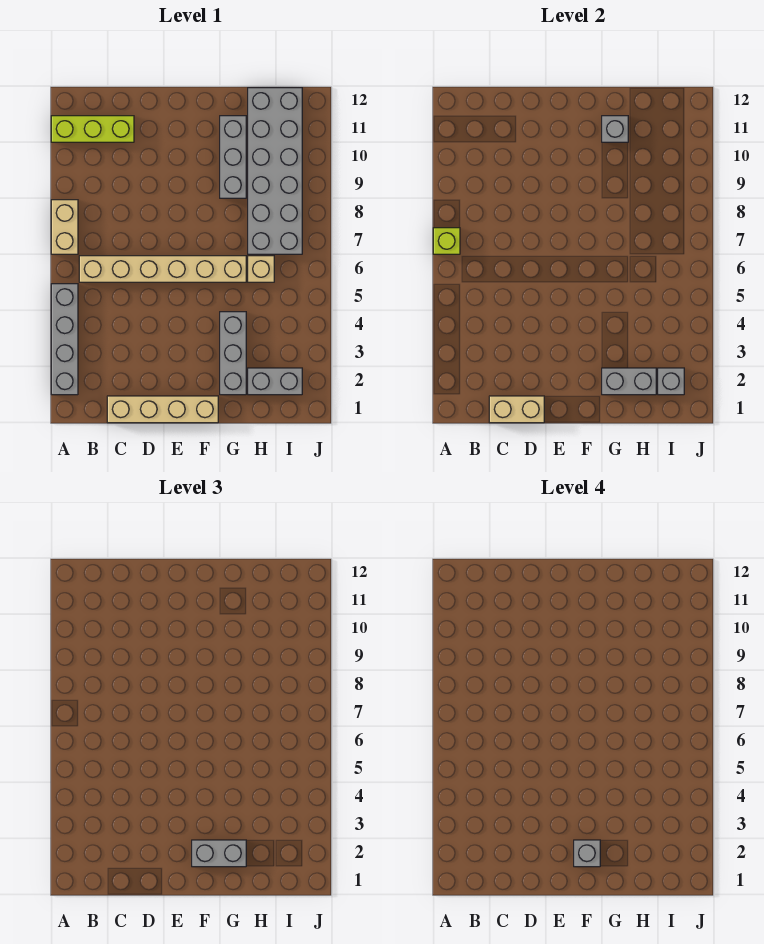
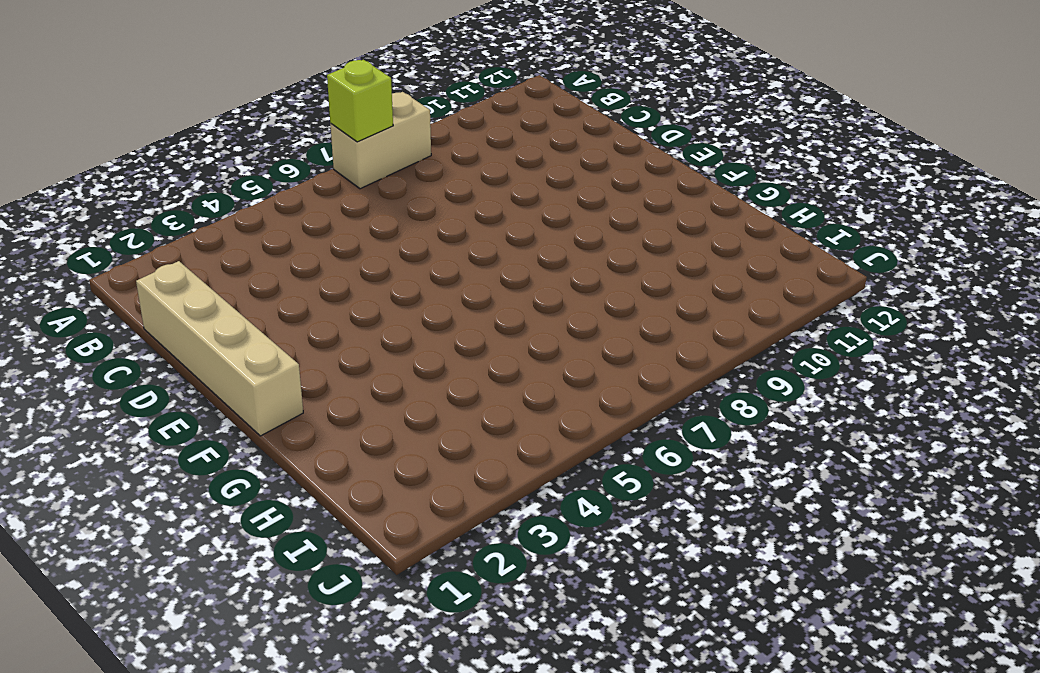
none -> grey 1x4 brick [51,284,78,395]
none -> lime 1x3 brick [51,116,134,142]
none -> tan 1x6 brick [79,256,246,282]

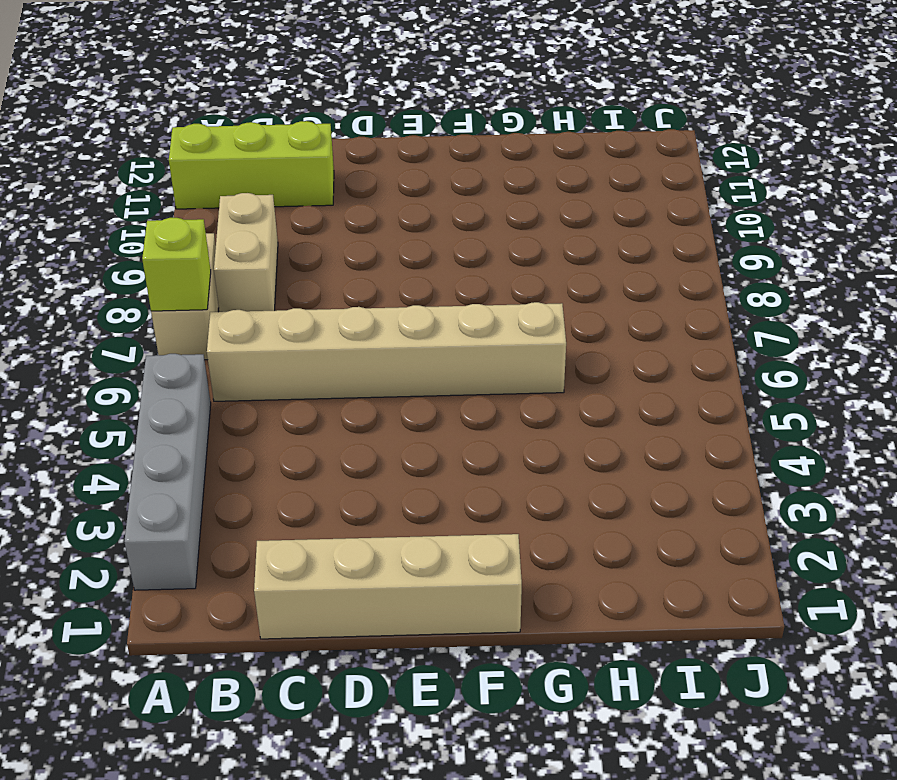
tan 1x2 brick [214,193,278,312] -> tan 1x2 brick turned to [489,396,544,423]
none -> grey 1x3 brick [220,312,246,395]
none -> grey 1x3 brick [220,116,246,198]
none -> grey 1x2 brick [248,368,302,395]

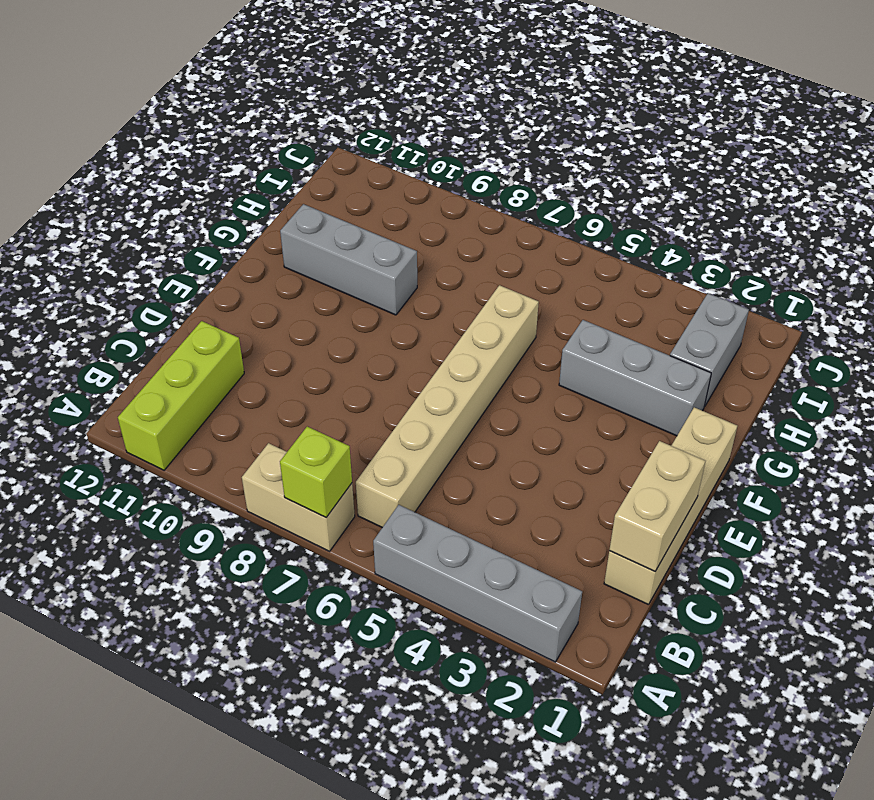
none -> tan 1x1 brick [248,256,274,282]
none -> grey 2x6 brick [248,88,302,254]
none -> grey 1x2 brick [602,368,656,395]

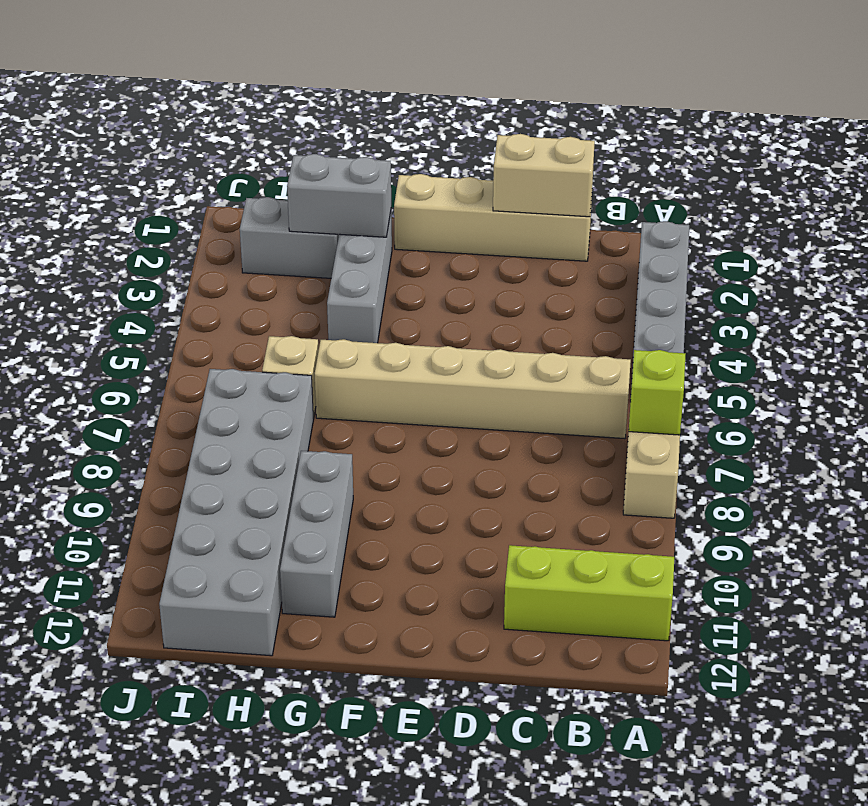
none -> grey 1x1 brick [602,116,628,142]
none -> grey 1x1 brick [658,368,684,395]
none -> grey 1x2 brick [192,840,246,867]

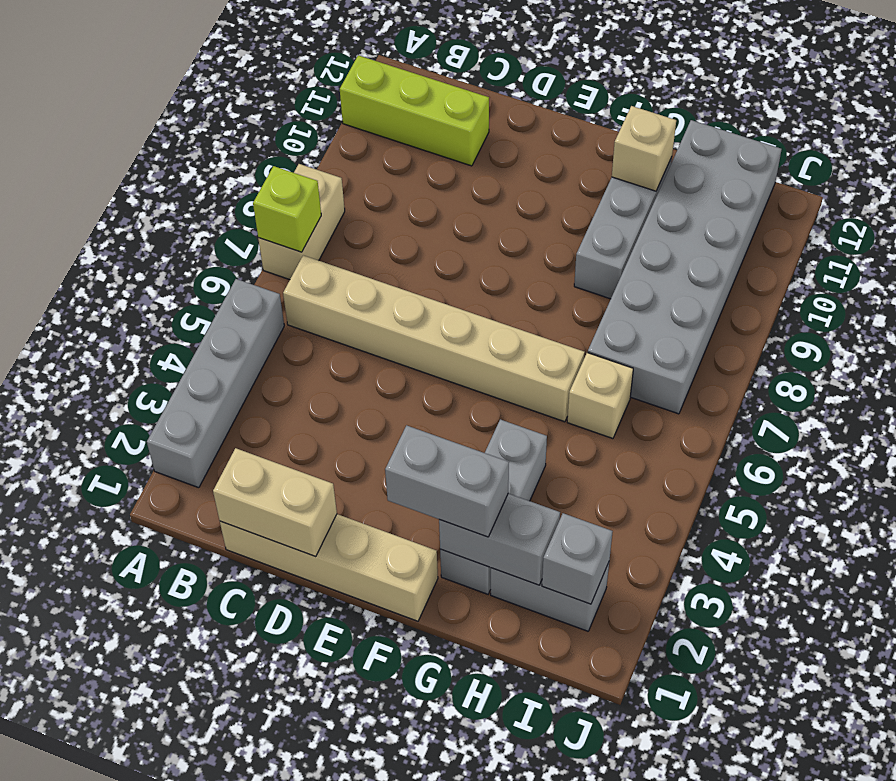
tan 1x1 brick [612,106,676,191] -> grey 1x1 brick [602,116,628,142]
none -> grey 1x1 brick [574,840,600,867]

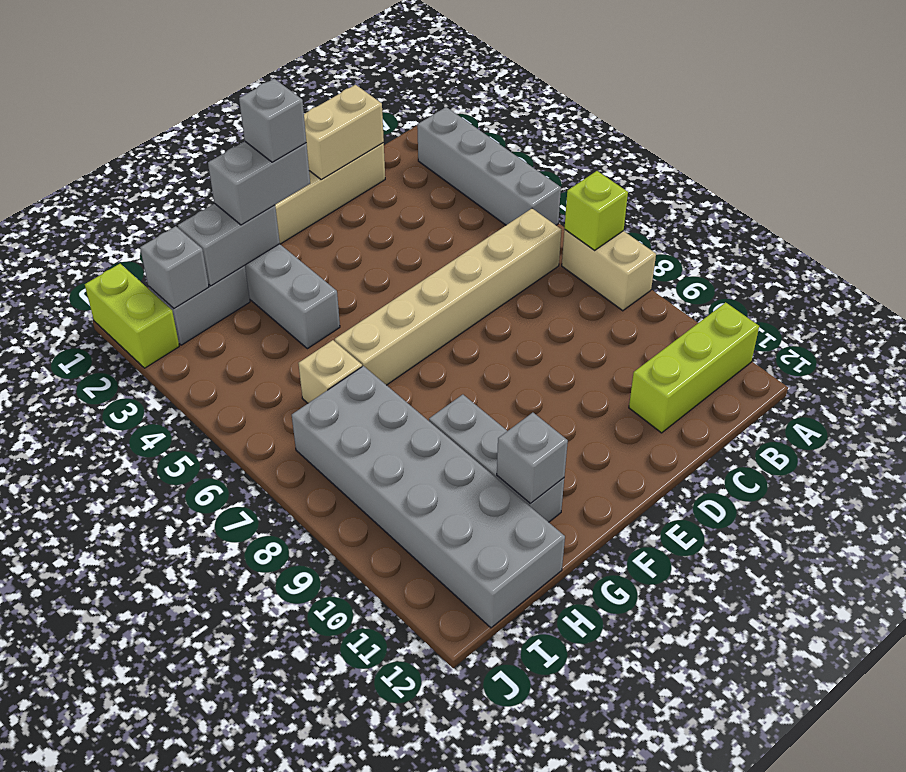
lime 1x2 brick [85,264,179,368] -> none

